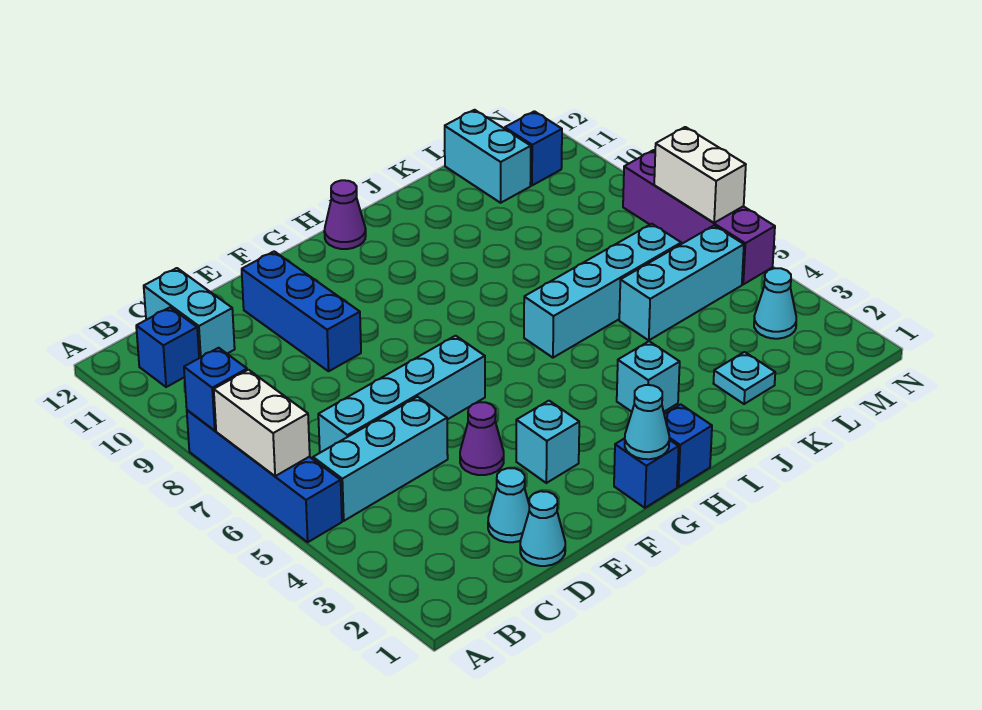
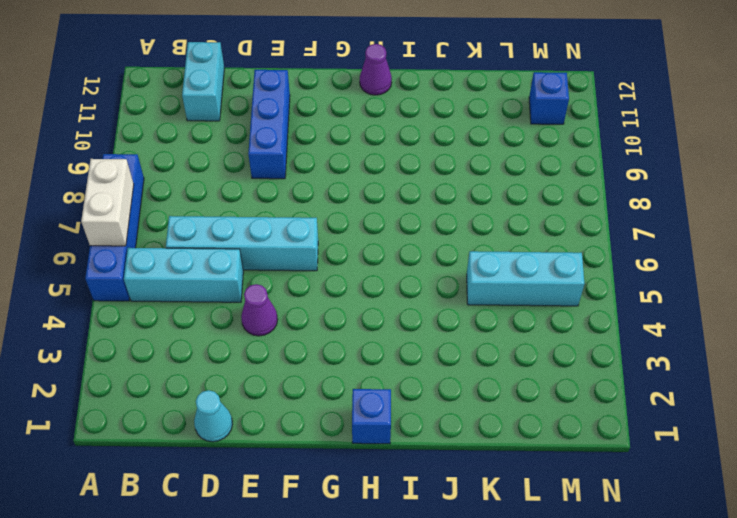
none -> blue 1x1 brick [136,307,199,387]
none -> cyan 1x1 cone [488,468,529,542]
none -> cyan 1x1 brick [516,401,579,483]

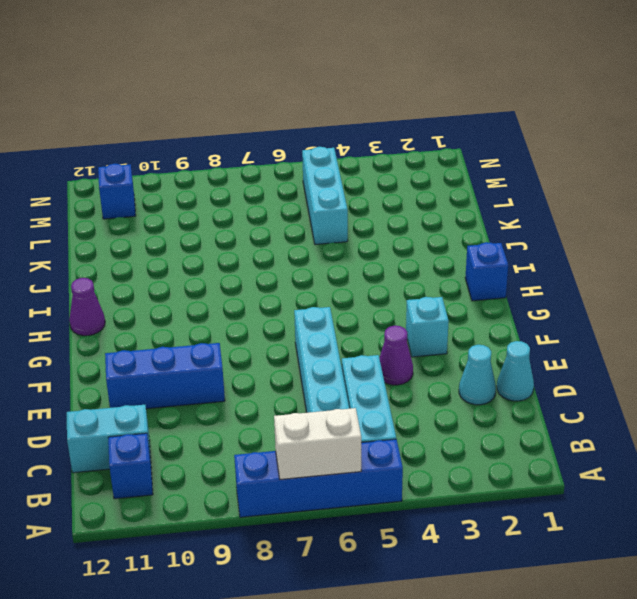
none -> blue 1x1 brick [614,438,679,508]
none -> cyan 1x1 brick [617,341,680,412]
none -> cyan 1x4 brick [524,224,681,358]

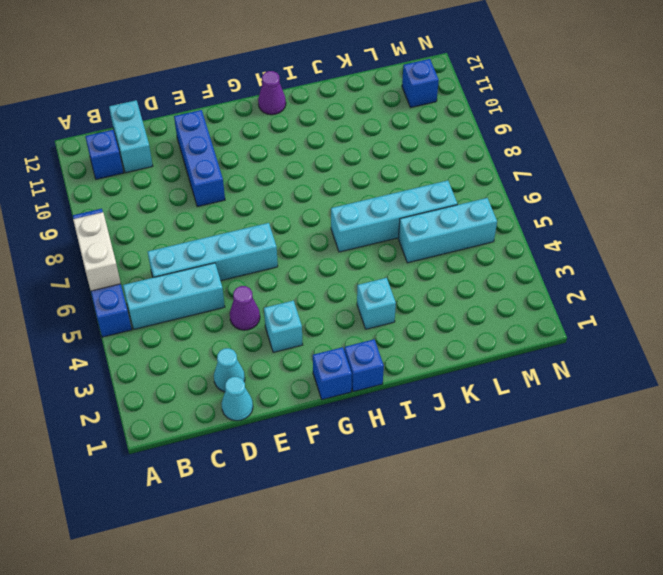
none -> cyan 1x1 plate [713,352,775,404]
none -> cyan 1x2 brick [445,110,531,203]
none -> cyan 1x1 cone [754,268,796,339]

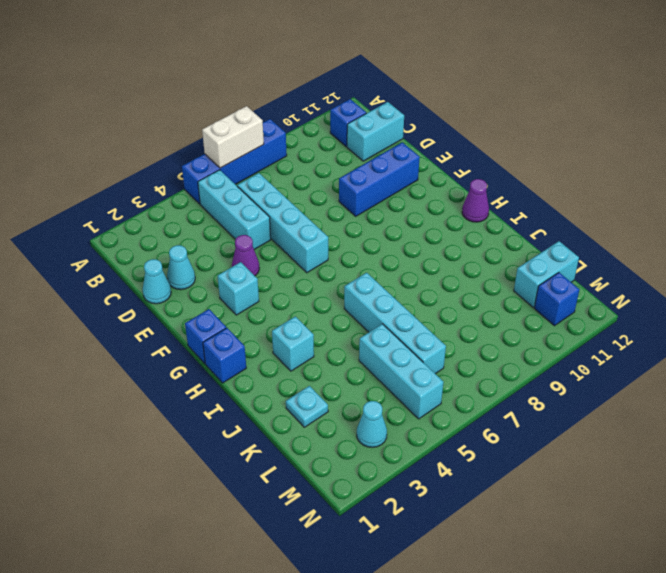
none -> purple 1x4 brick [623,150,775,284]
none -> blue 1x1 brick [184,348,247,431]
none -> cyan 1x1 cone [625,385,669,459]

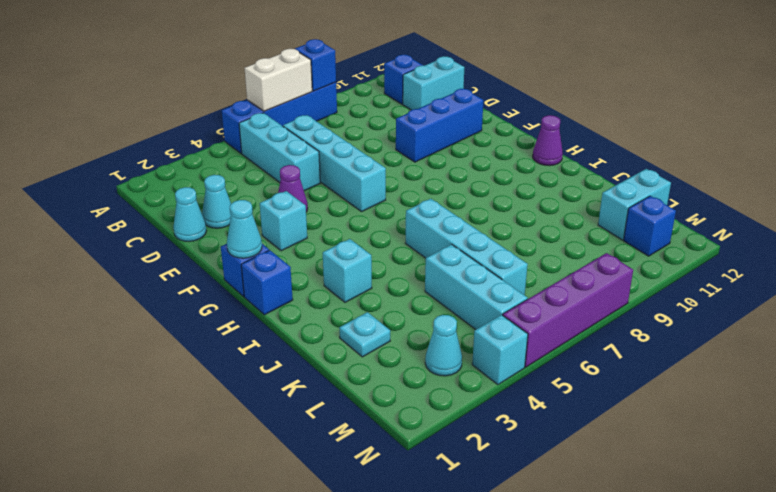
cyan 1x1 brick [472,315,528,385] -> none
none -> white 1x2 brick [654,127,746,223]

